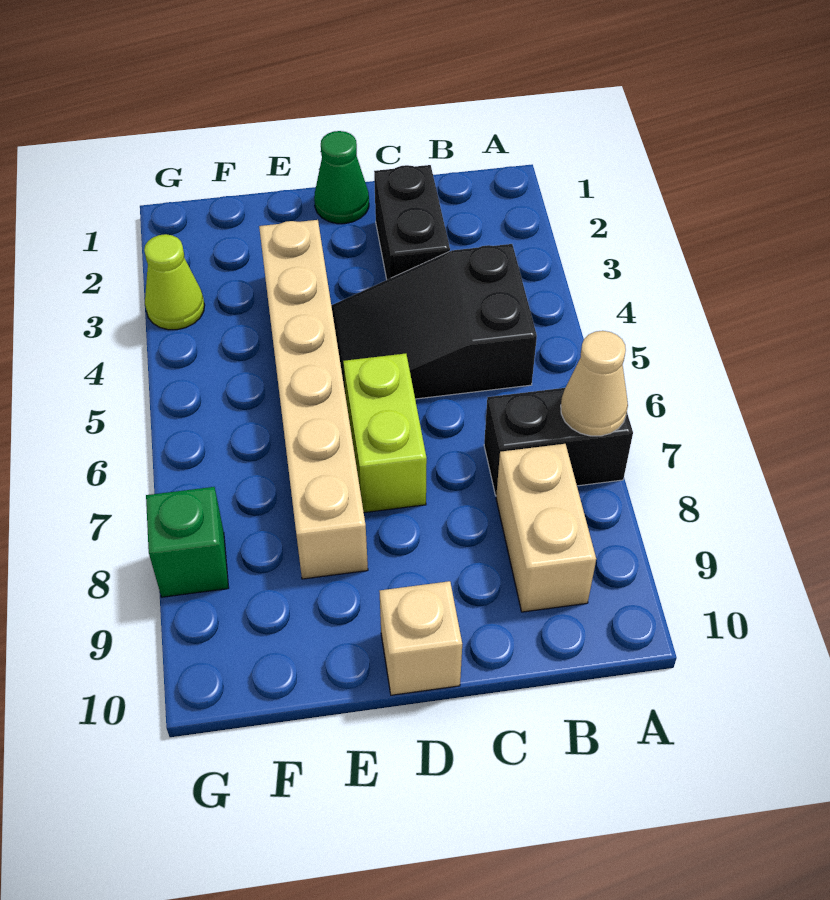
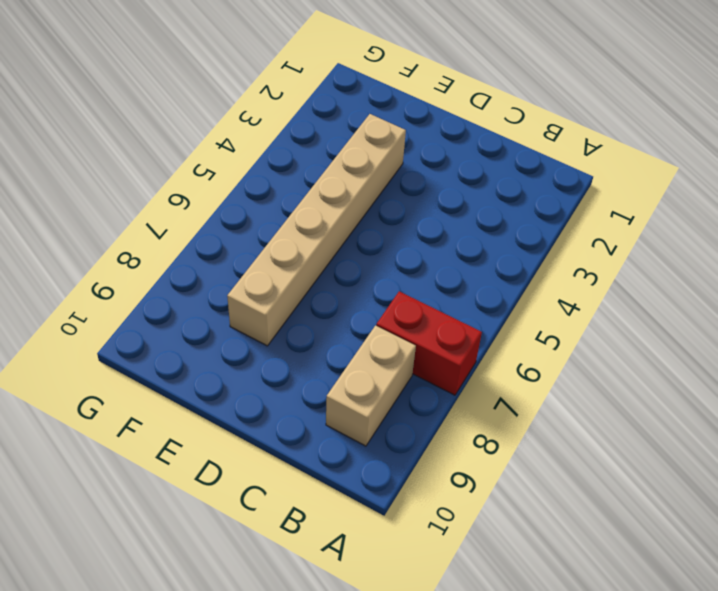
red 1x2 brick [376,291,482,395] -> black 1x2 brick [484,388,633,496]
none -> black 2x3 slope [331,244,537,399]
none -> black 1x2 brick [374,165,450,280]

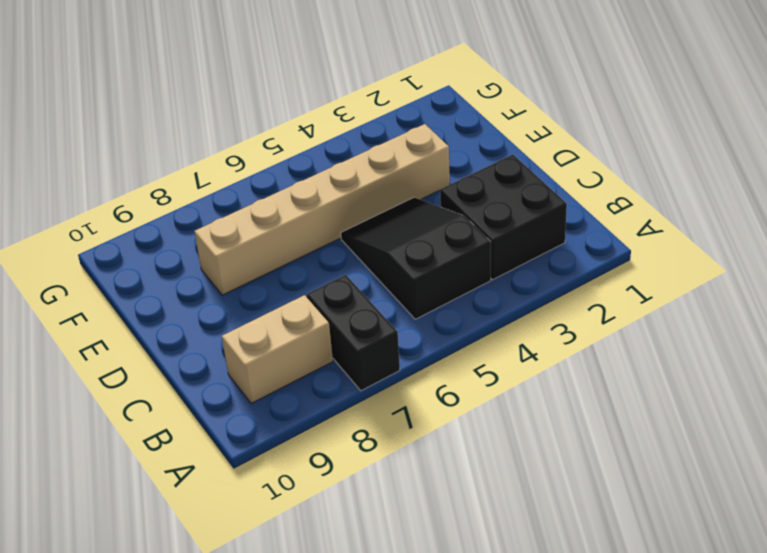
black 2x2 brick [440,154,567,280] -> black 1x2 brick [374,165,450,280]
none -> green 1x1 cone [314,131,369,224]
none -> lime 1x2 brick [343,354,427,513]

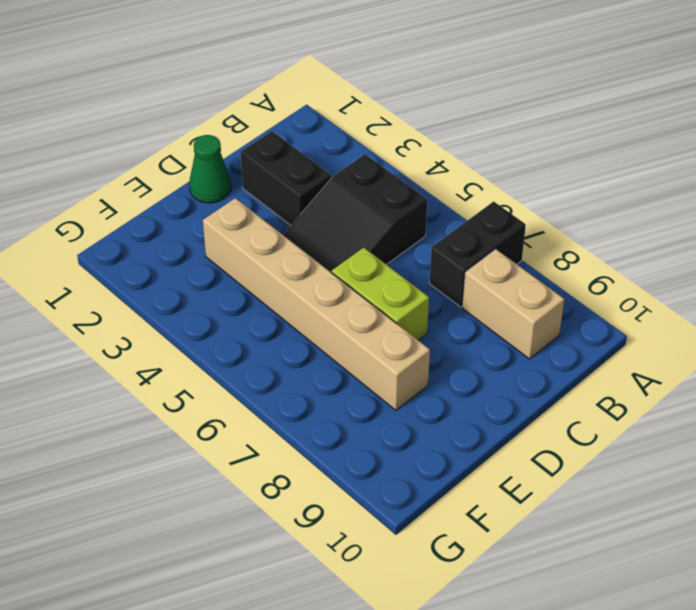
none -> tan 1x1 brick [379,581,462,695]
none -> lime 1x1 cone [144,234,205,330]

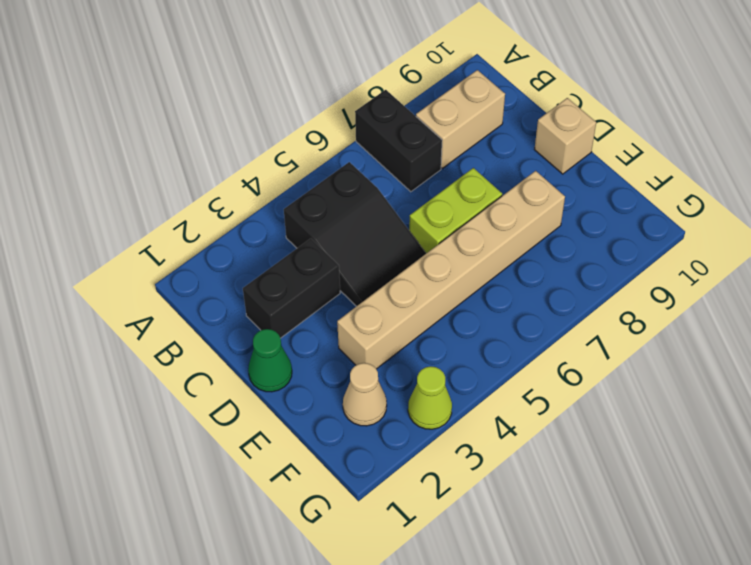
tan 1x1 cone [343,363,387,426] -> tan 1x1 cone moved to [561,331,628,436]
none -> green 1x1 brick [146,487,229,597]

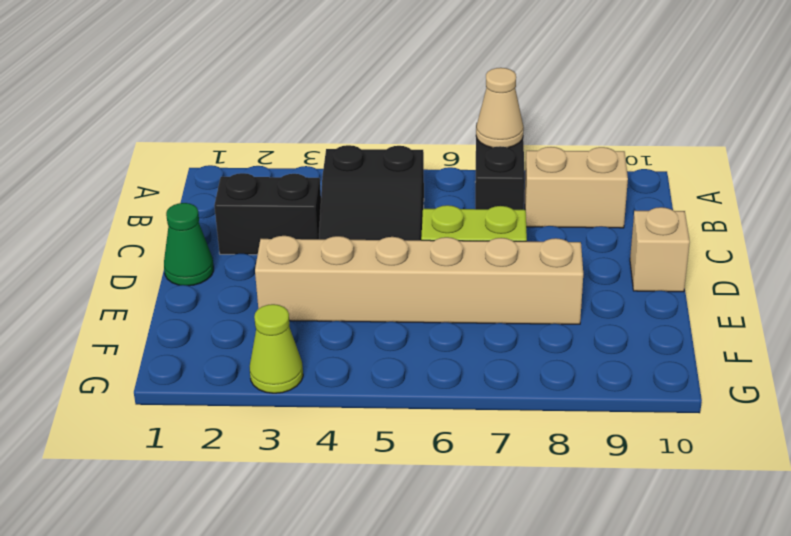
none -> green 1x1 brick [146,487,229,597]

